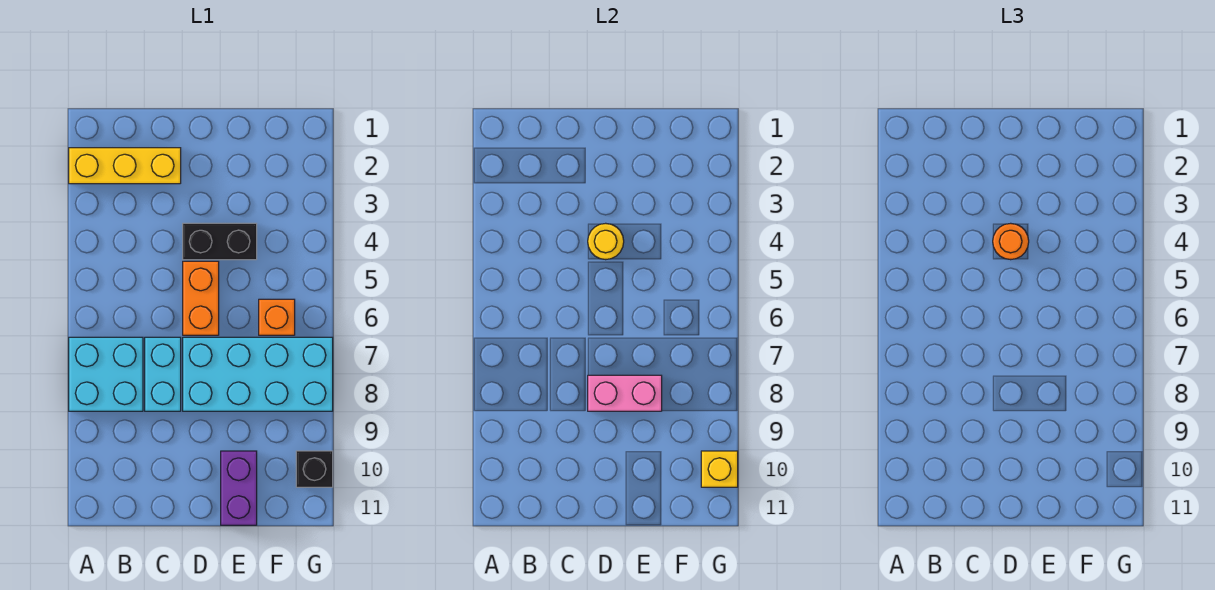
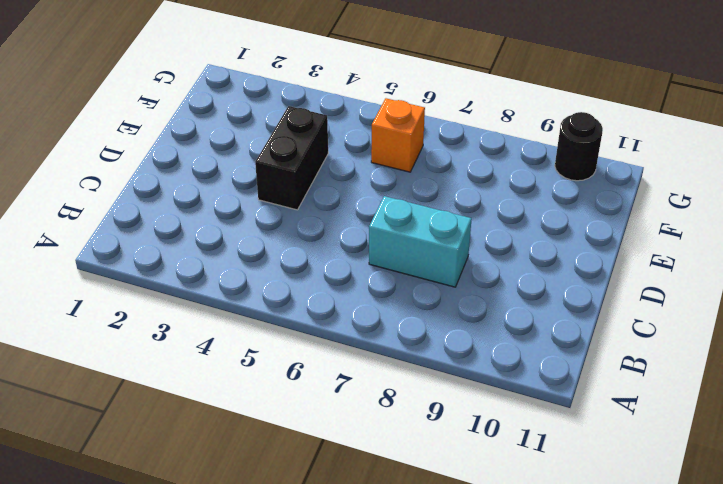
black 1x1 round brick [555,112,603,181] -> black 1x1 brick [296,451,333,487]
none -> yellow 1x3 brick [69,148,181,184]
none -> cyan 2x2 brick [69,337,143,411]
none -> orange 1x2 brick [183,261,219,335]

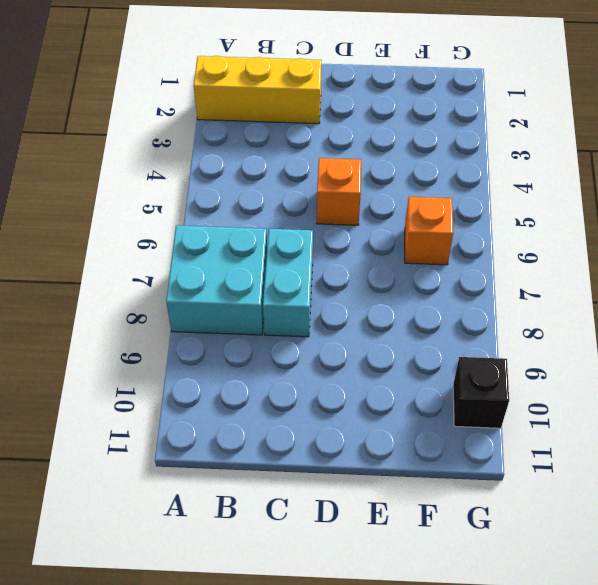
orange 1x1 brick [317,158,361,225] -> orange 1x2 brick [183,261,219,335]
none -> black 1x2 brick [183,223,257,260]
none -> cyan 2x4 brick [183,337,333,411]
none -> purple 1x2 brick [221,451,257,525]

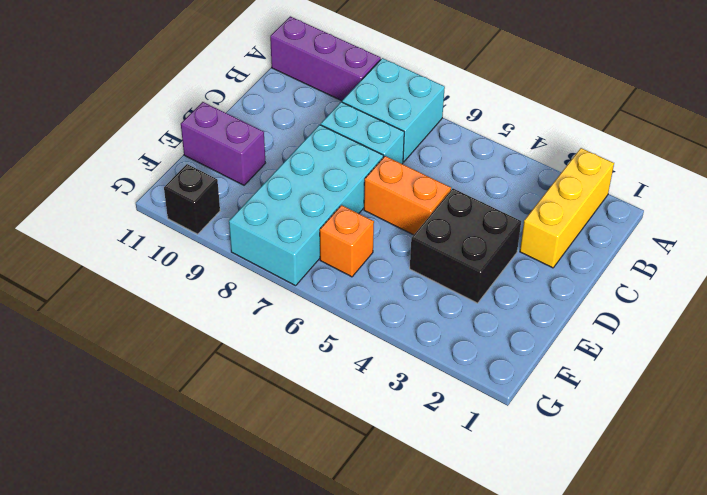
purple 1x3 brick [270,16,381,101] -> none
black 2x2 brick [410,189,521,303] -> black 1x2 brick [183,223,257,260]
none -> yellow 1x1 round brick [588,223,624,260]
none -> pink 1x2 brick [588,375,662,411]
none -> yellow 1x1 brick [701,451,738,487]

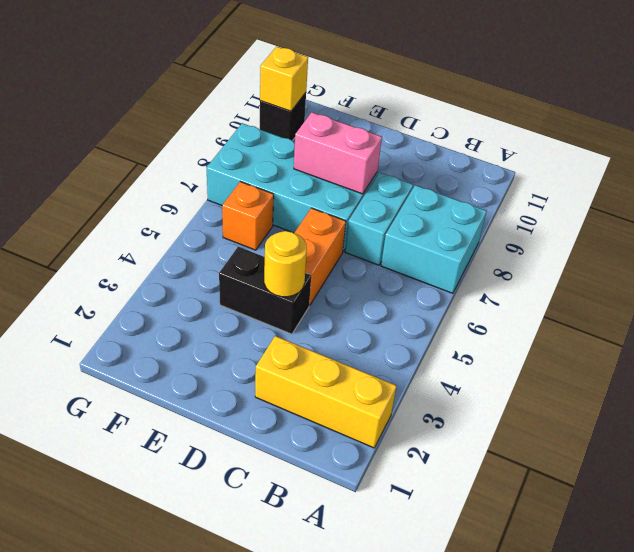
none -> purple 1x2 brick [221,451,257,525]
none -> orange 1x1 round brick [993,223,1029,260]

